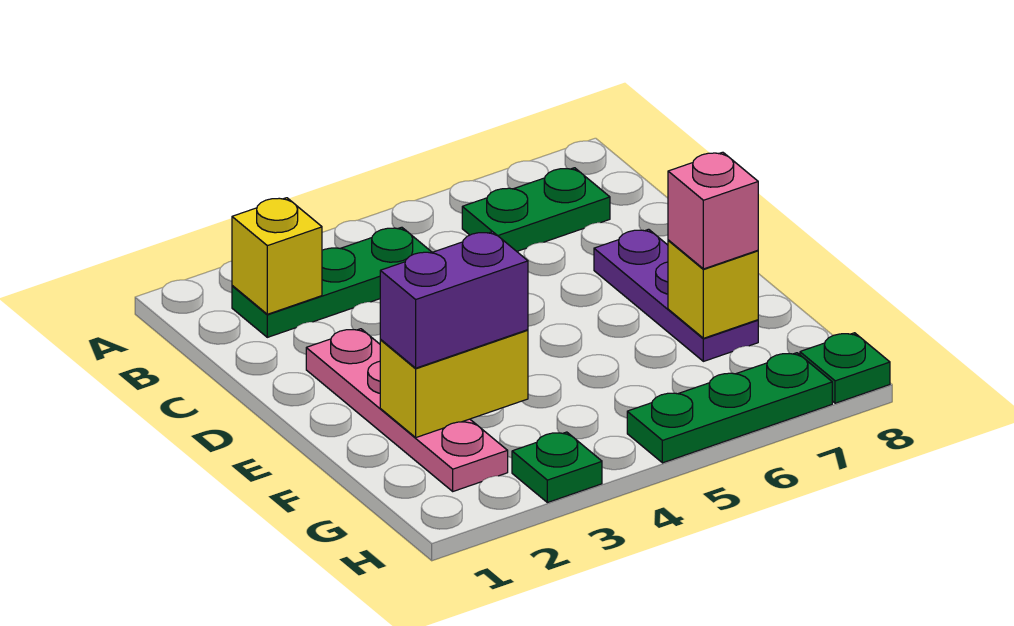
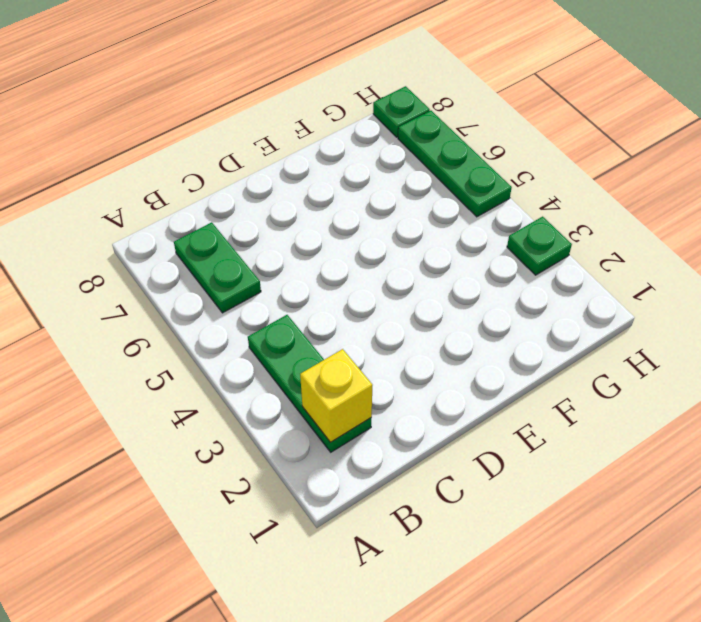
none -> pink 1x4 plate [306,329,508,491]
none -> purple 1x3 plate [594,229,758,361]
none -> yellow 1x2 brick [380,330,528,437]

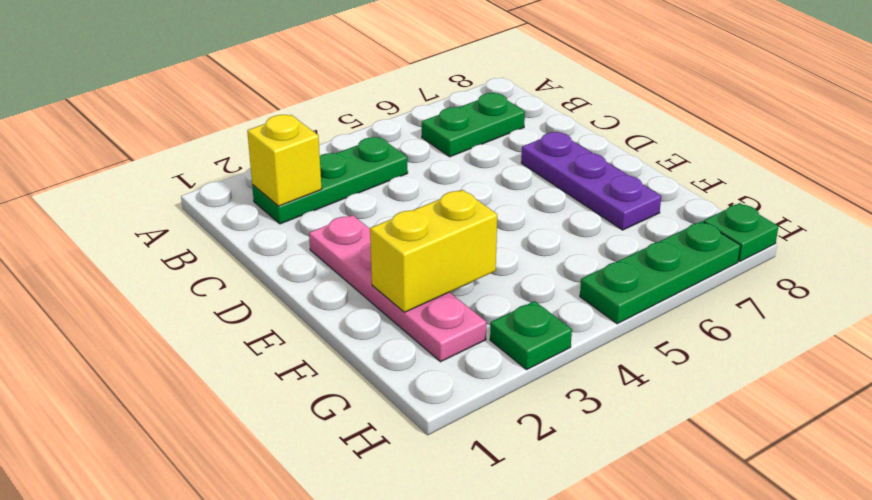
none -> yellow 1x1 brick [668,240,758,338]
none -> purple 1x2 brick [380,232,528,368]
none -> pink 1x1 brick [668,152,758,269]

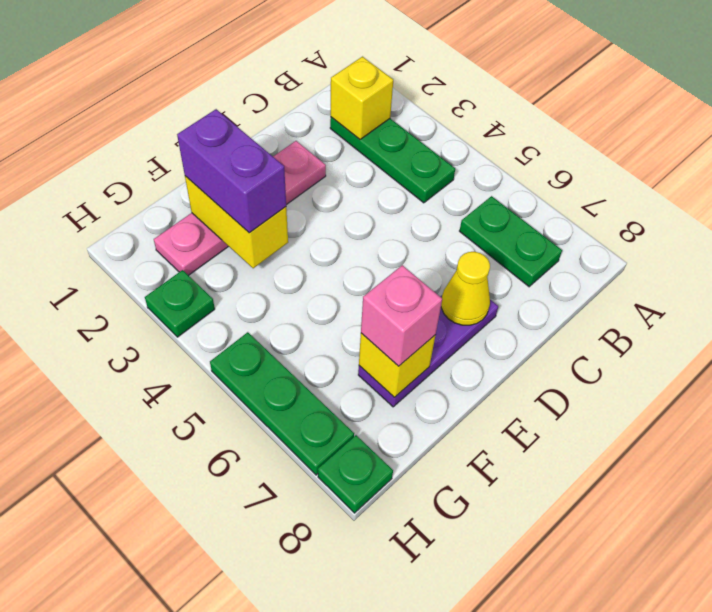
yellow 1x1 cone [441,252,490,325] -> none

